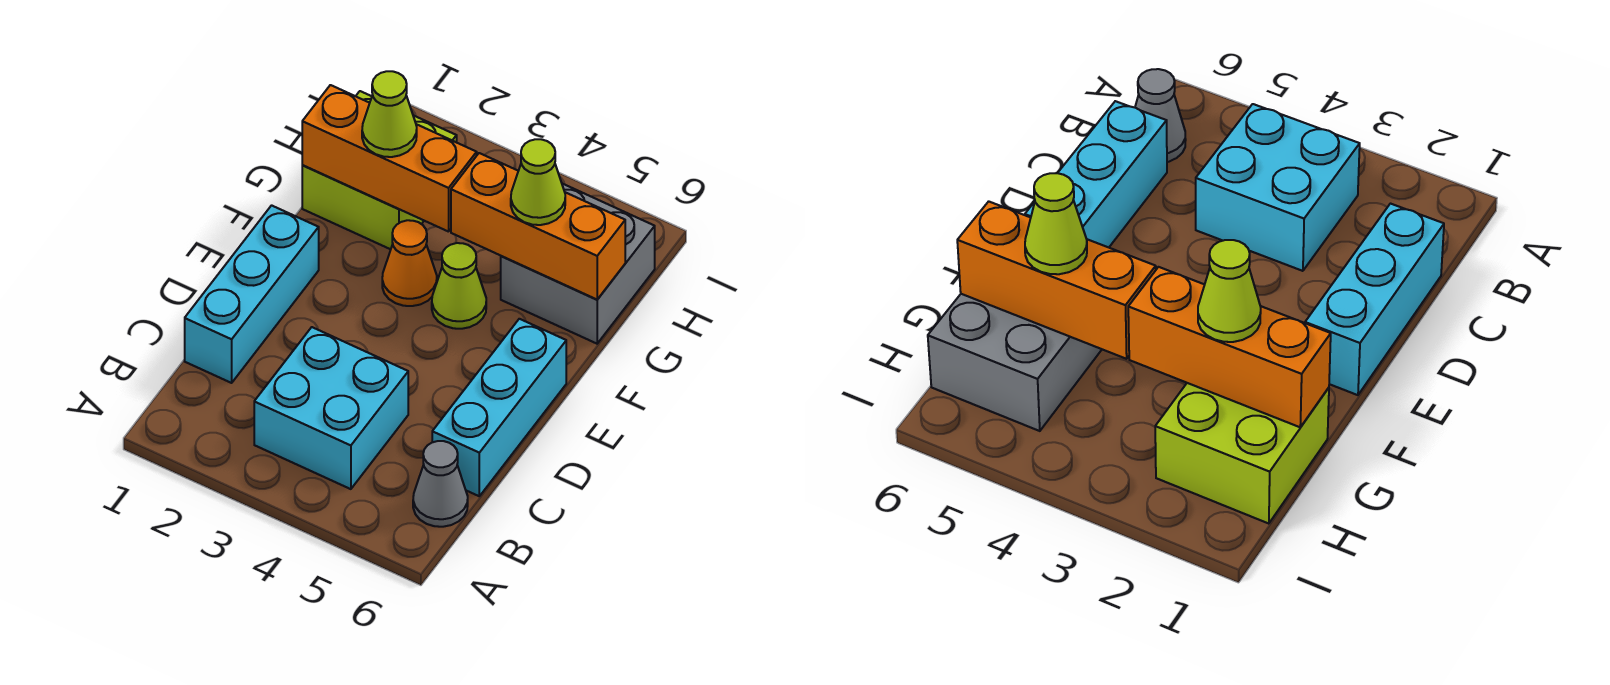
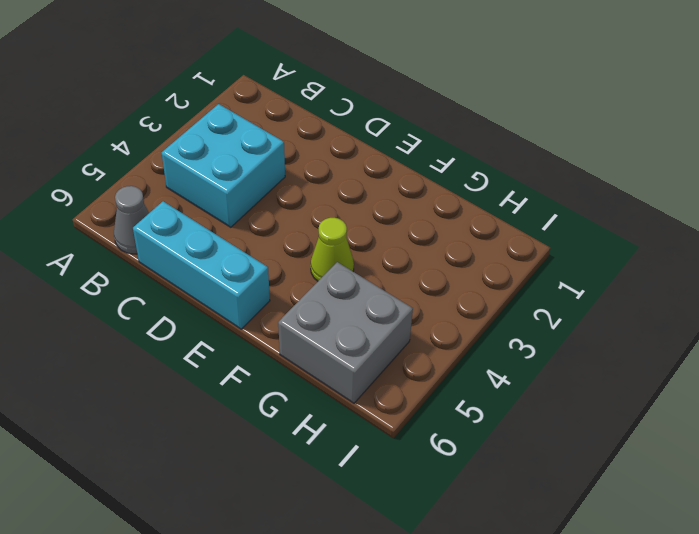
none -> cyan 1x3 brick [185,205,319,383]
none -> orange 1x1 cone [382,220,437,306]
none -> lime 2x2 brick [302,91,457,249]

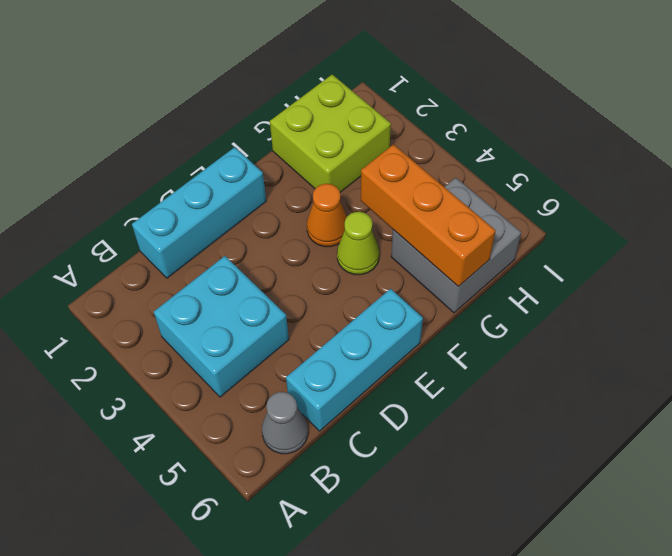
none -> orange 1x3 brick [302,85,477,232]
none -> lime 1x1 cone [362,71,417,157]
none -> lime 1x1 cone [511,139,565,225]

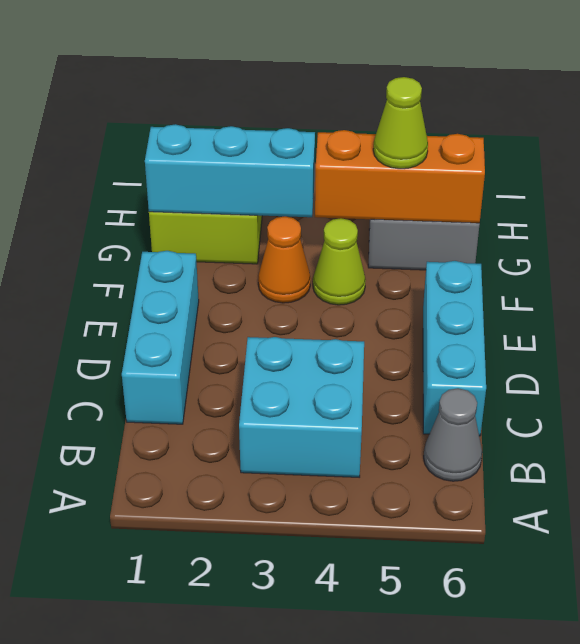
cyan 1x3 brick [145,124,315,217] -> orange 1x3 brick [302,85,477,232]
none -> lime 1x1 cone [362,71,417,157]

